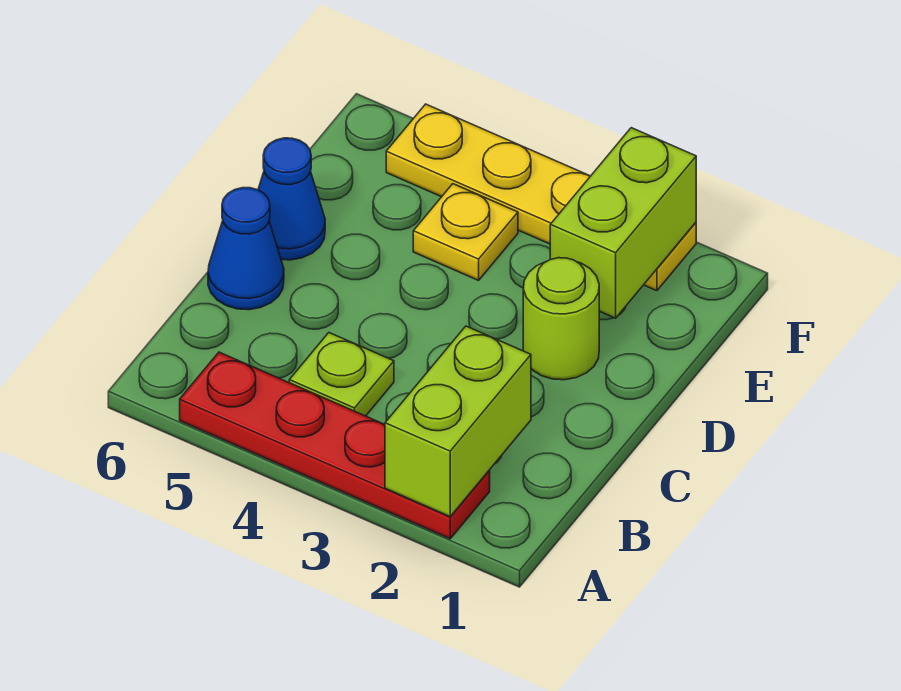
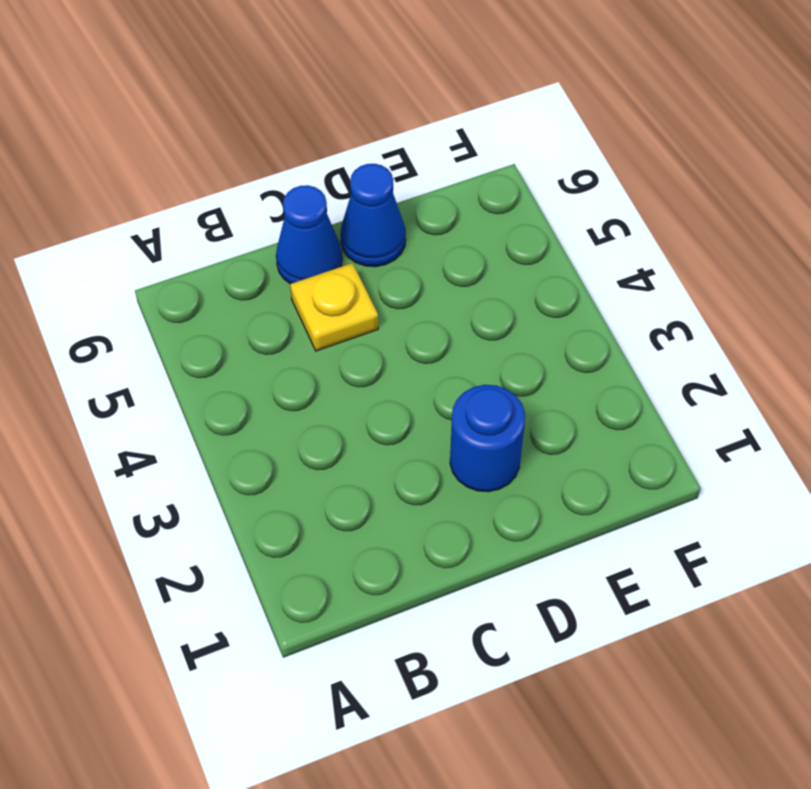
yellow 1x1 plate [290,263,378,351] -> yellow 1x1 plate moved to [413,184,518,280]
blue 1x1 round brick [450,385,525,492] -> lime 1x1 round brick [523,258,599,380]
none -> red 1x4 plate [180,352,490,539]
none -> lime 1x1 plate [289,333,394,416]

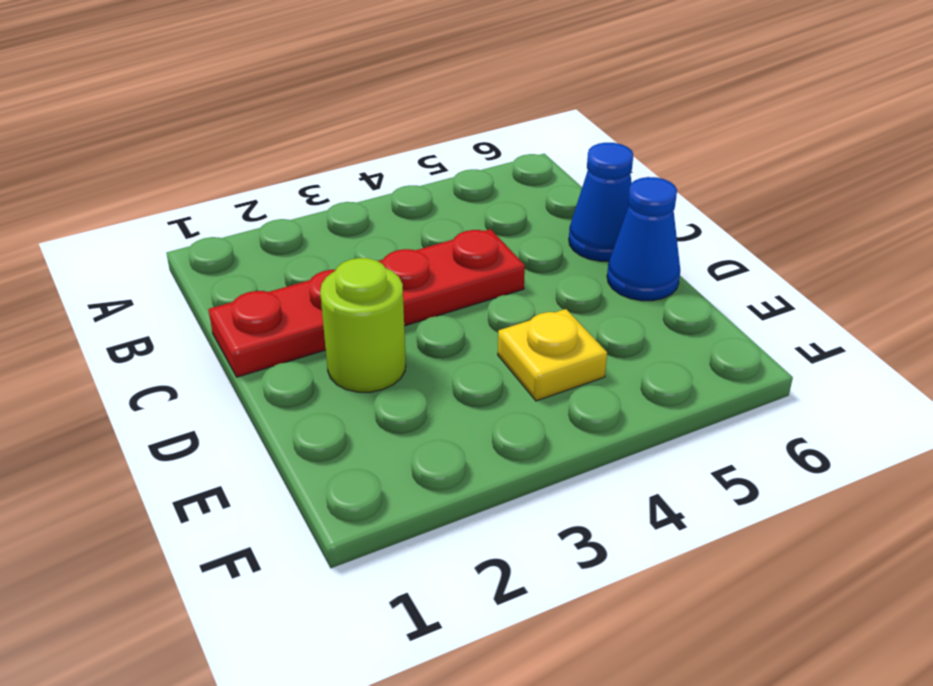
red 1x4 plate [209,229,525,377] -> red 1x4 plate moved to [180,352,490,539]
none -> lime 1x1 plate [289,333,394,416]
none -> yellow 1x4 plate [386,104,696,291]

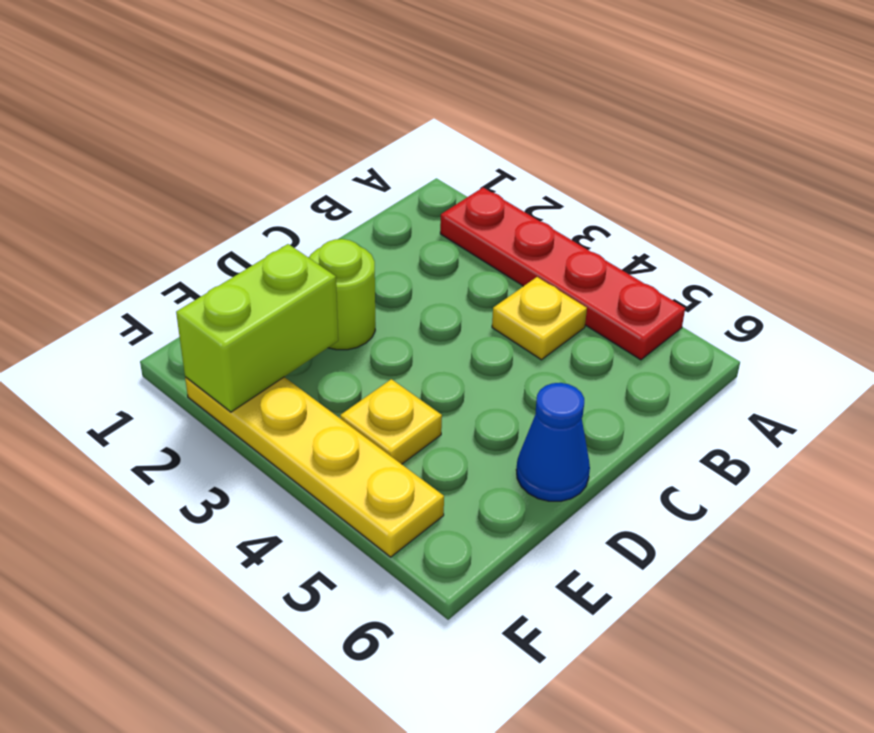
yellow 1x1 plate [492,277,587,360] -> lime 1x1 plate [289,333,394,416]
none -> blue 1x1 cone [208,188,284,310]
none -> lime 1x2 brick [385,326,531,516]

